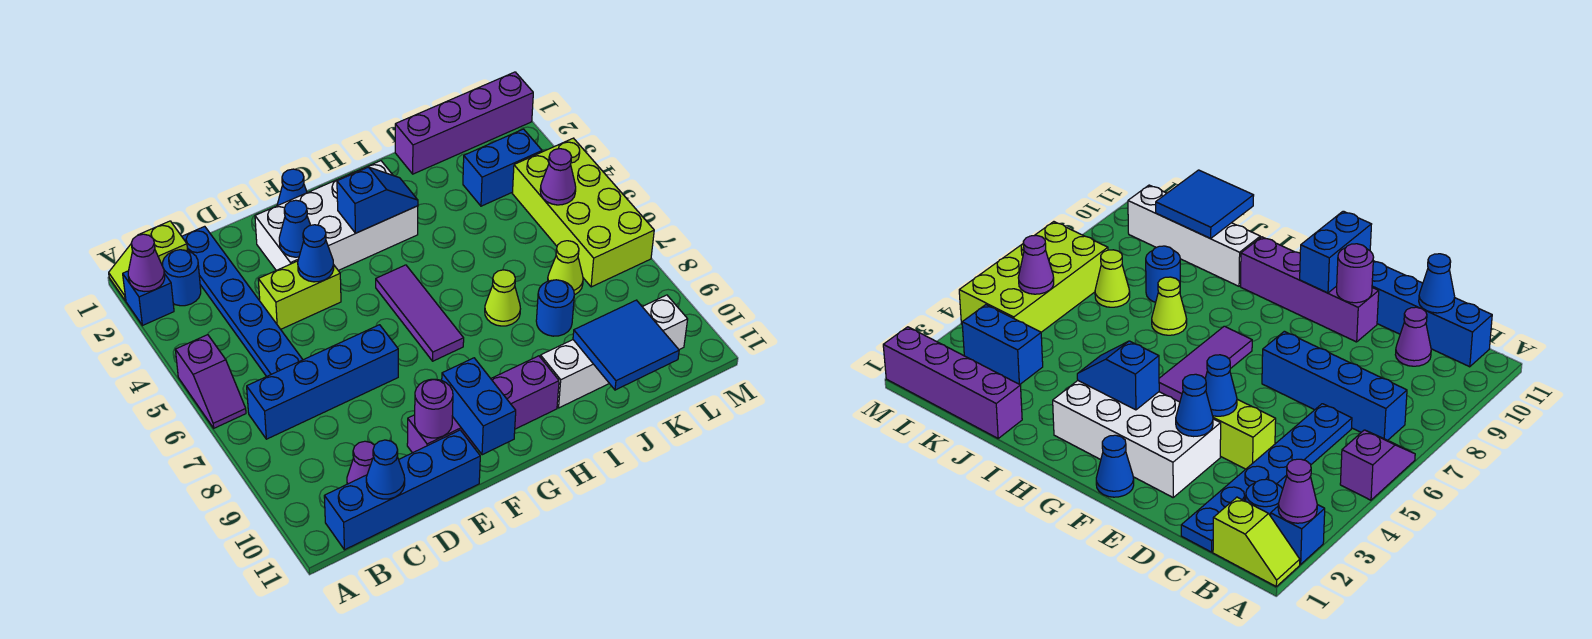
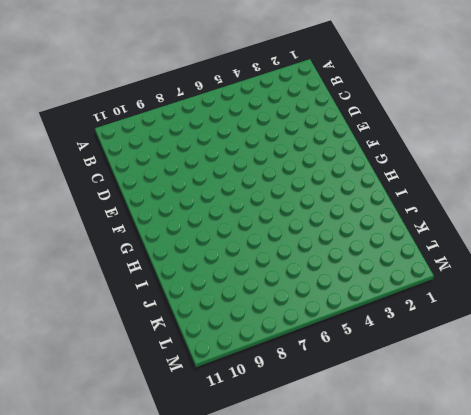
none -> lime 1x2 slope [109,221,188,301]
none -> blue 1x1 brick [123,271,174,326]
none -> purple 1x2 slope [175,335,246,428]

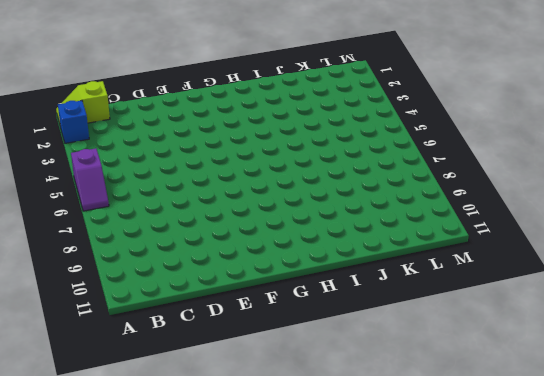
none -> blue 1x1 round brick [163,250,201,306]
none -> blue 1x4 brick [247,325,398,439]
none -> blue 1x4 brick [324,430,480,550]

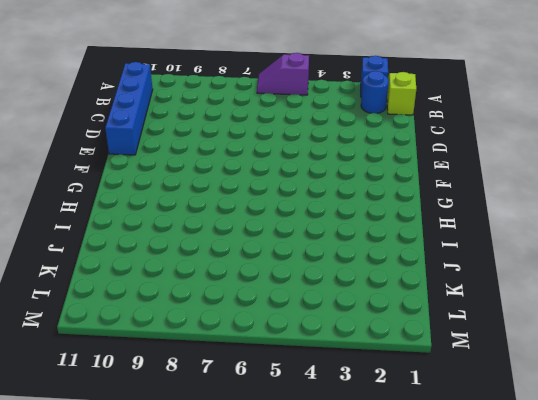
none -> blue 1x4 brick [247,325,398,439]
none -> blue 1x6 plate [182,226,303,377]
none -> purple 1x1 cone [347,441,374,484]

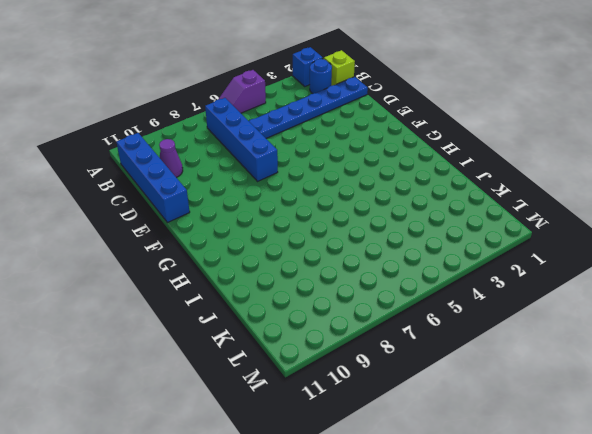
none -> lime 1x2 brick [258,261,341,329]
none -> white 2x4 brick [255,161,418,270]
none -> purple 1x4 brick [407,356,559,453]

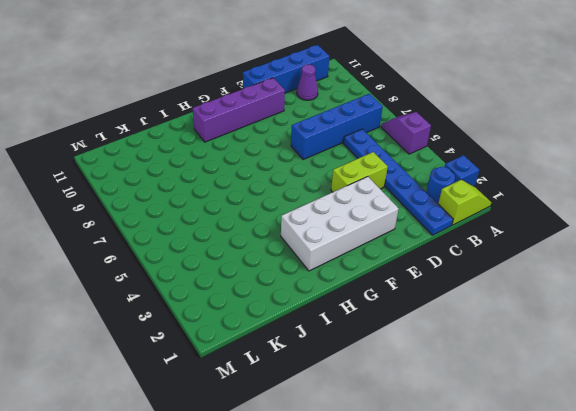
none -> blue 1x1 cone [277,169,307,206]
none -> purple 1x3 tile [376,265,464,361]
none -> lime 1x1 cone [485,270,520,326]

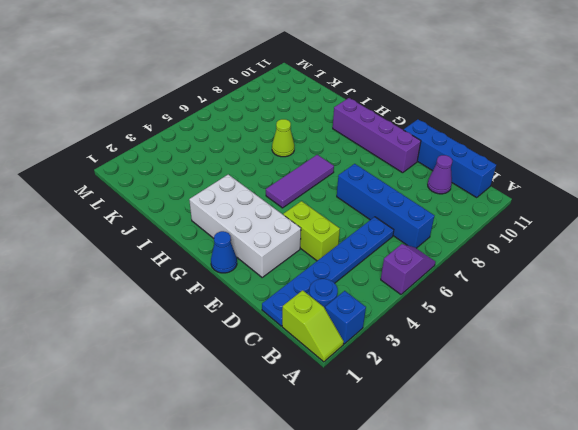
none -> white 1x4 brick [540,295,688,408]
none -> purple 1x4 brick [395,72,533,174]
none -> blue 1x1 round brick [536,280,574,336]

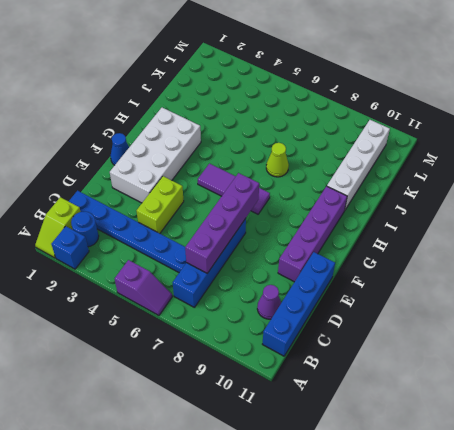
purple 1x4 brick [185,173,259,273] -> purple 1x4 brick moved to [395,72,533,174]
none -> blue 1x1 round brick [536,280,574,336]
none -> blue 1x2 brick [463,129,542,206]
none -> lime 1x1 cone [548,241,583,295]

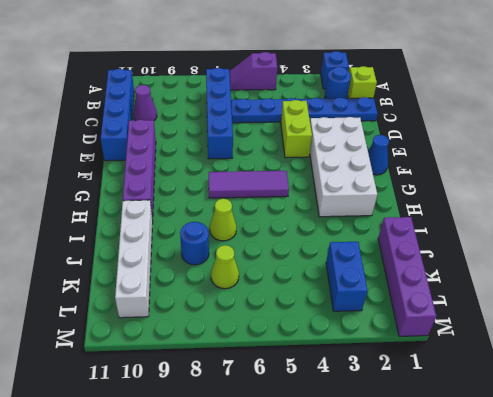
none -> lime 2x4 brick [512,138,654,287]
none -> purple 1x1 cone [128,234,165,292]
none -> blue 1x1 cone [366,440,405,499]

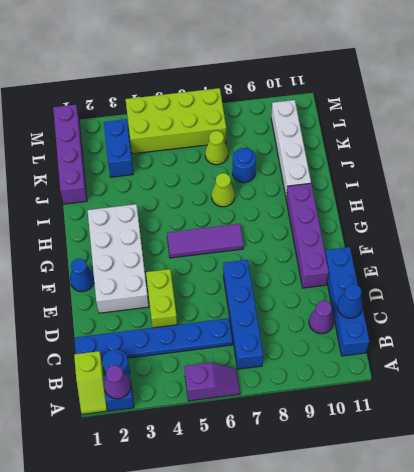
none -> blue 1x1 cone [279,200,311,257]
none -> blue 1x1 cone [298,225,334,282]
none -> purple 1x1 round brick [415,379,453,438]

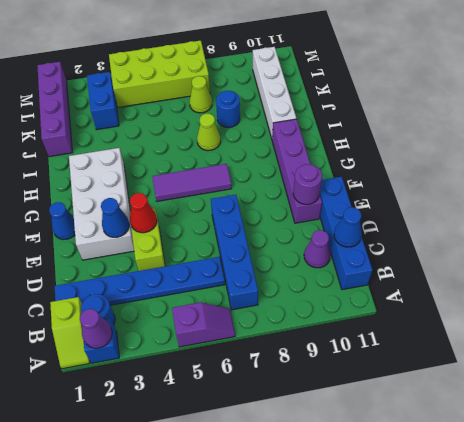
red 1x1 cone [130,193,157,233] -> blue 1x1 cone [298,225,334,282]
none -> blue 1x2 brick [442,358,516,455]
none -> blue 1x2 slope [337,167,418,233]
none -> blue 2x2 tile [573,300,679,390]

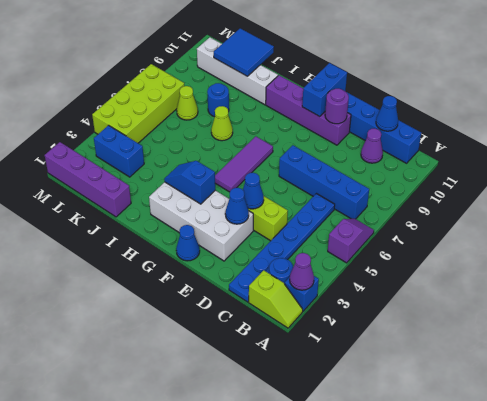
none -> purple 1x1 cone [540,149,576,205]

